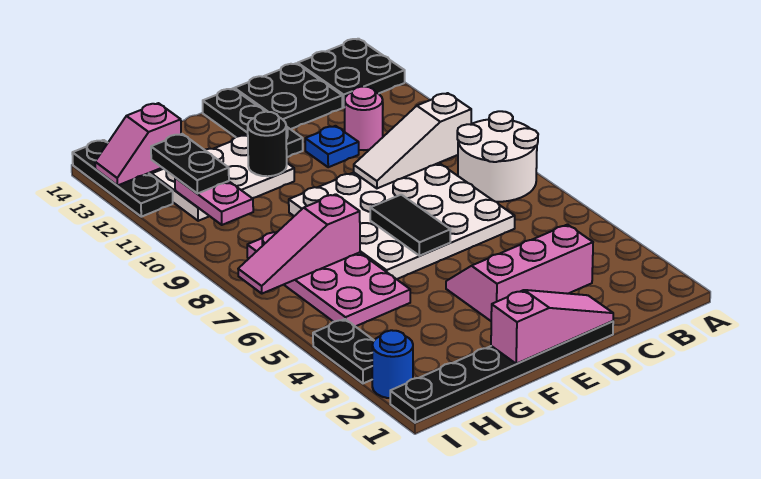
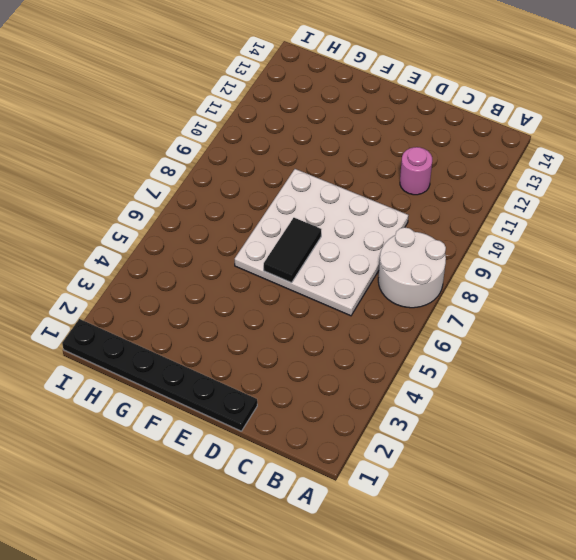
none -> black 2x2 plate [298,39,405,107]
none -> pink 2x3 slope [446,225,593,321]
none -> black 2x2 plate [234,64,342,129]

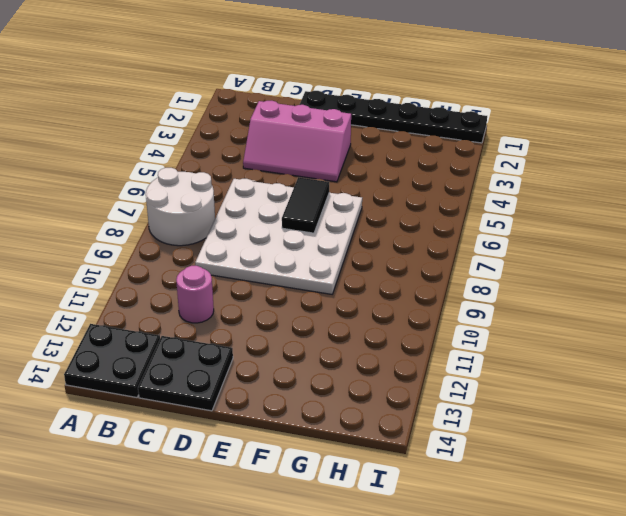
none -> blue 1x1 plate [305,126,359,167]
none -> black 1x3 plate [203,89,303,157]
none -> white 2x3 plate [152,135,294,221]

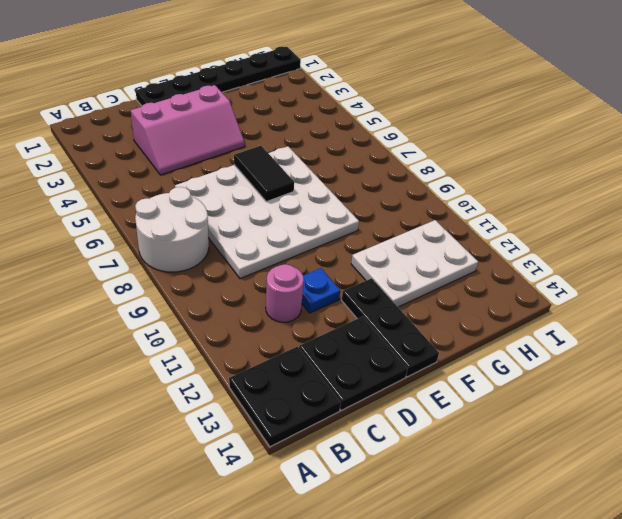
none -> pink 2x4 plate [247,232,410,326]
none -> blue 1x1 round brick [372,330,413,398]
none -> black 1x2 plate [313,319,374,383]

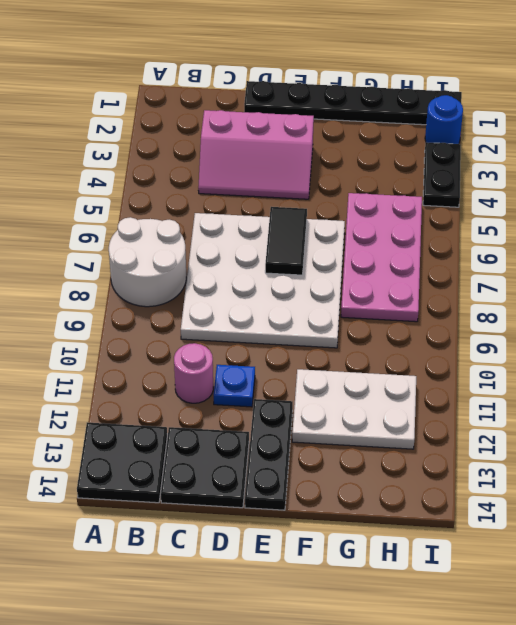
none -> black 1x3 plate [72,140,173,217]
none -> white 1x3 slope [354,93,471,188]
none -> pink 1x3 slope [491,290,613,364]

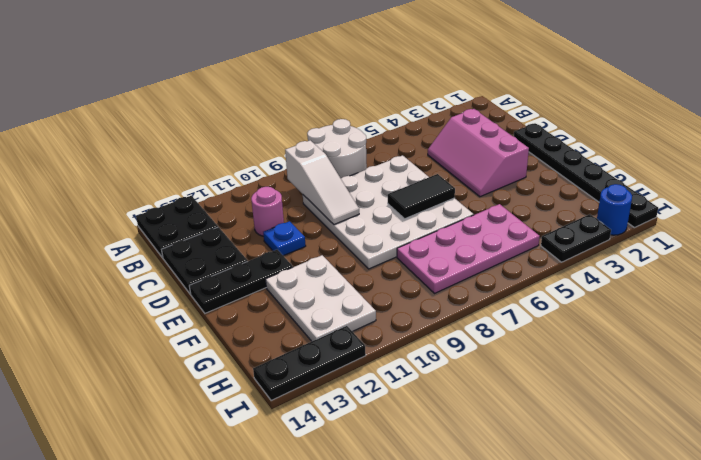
none -> pink 1x3 slope [491,290,613,364]
none -> black 1x1 round brick [248,112,287,176]
none -> pink 1x3 slope [238,194,360,294]

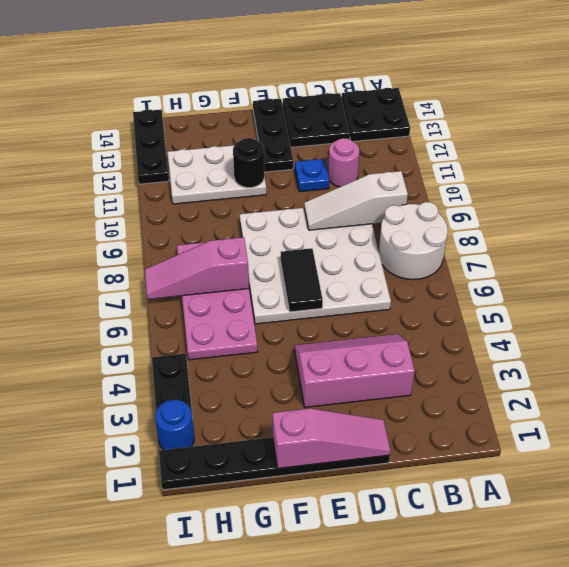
none -> pink 1x2 plate [175,177,253,225]
none -> pink 1x2 slope [95,103,181,186]
none -> black 1x2 plate [151,134,229,193]

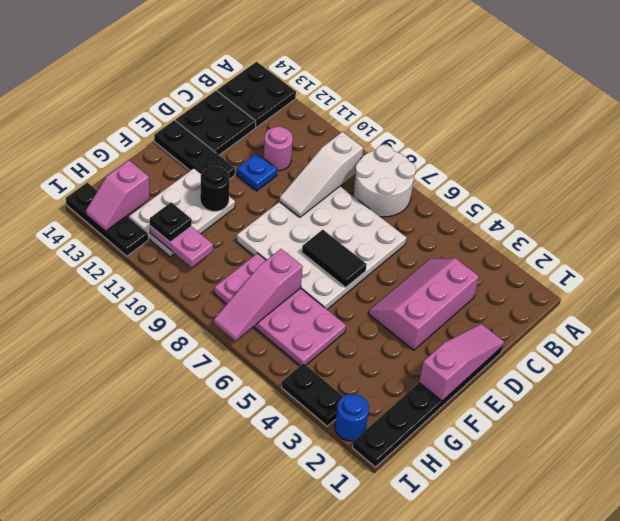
black 1x1 plate [150,202,192,242] -> black 1x2 plate [151,134,229,193]

